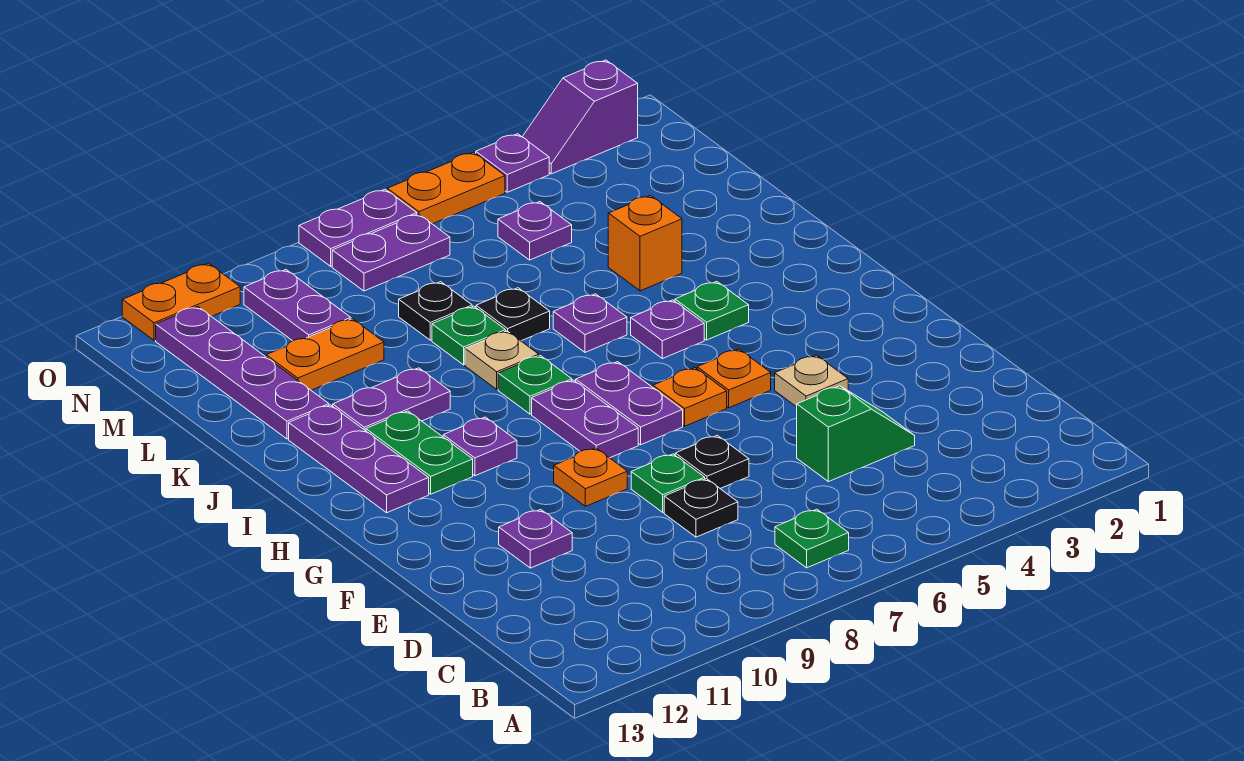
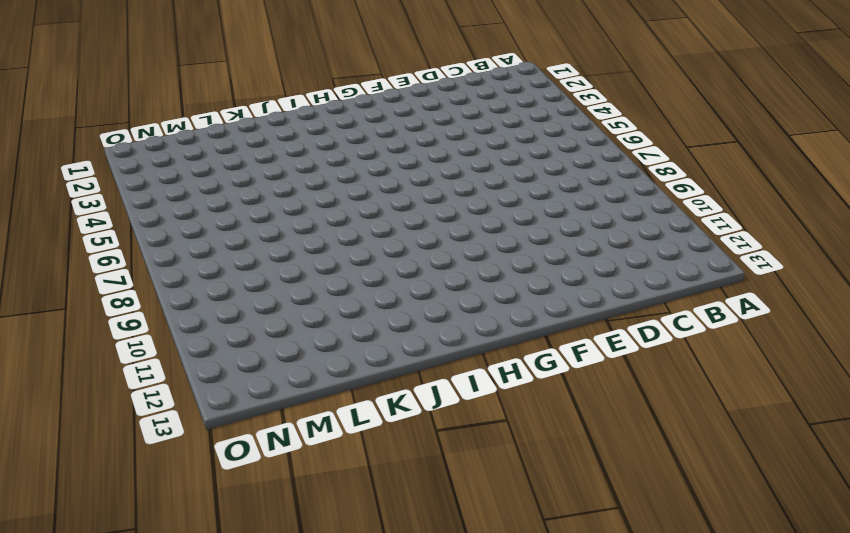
none -> green 1x1 plate [775,509,849,568]
none -> green 1x2 slope [797,386,915,482]
none -> black 1x1 plate [664,479,738,537]
none -> black 1x1 plate [675,435,749,488]

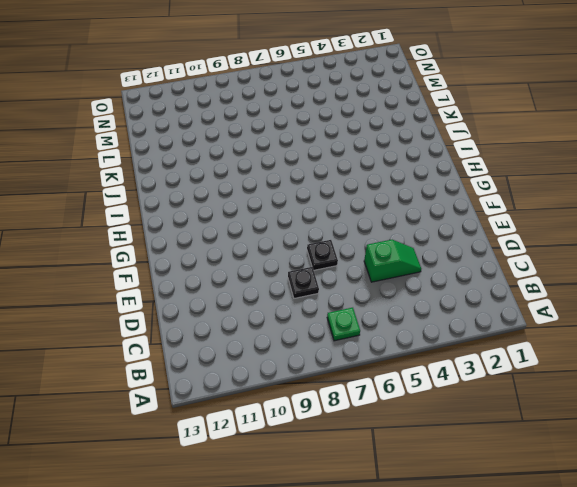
none -> green 1x1 plate [631,454,705,512]
none -> purple 1x1 plate [499,510,572,568]
none -> tan 1x1 plate [775,355,848,407]
none -> orange 1x1 plate [554,448,627,506]

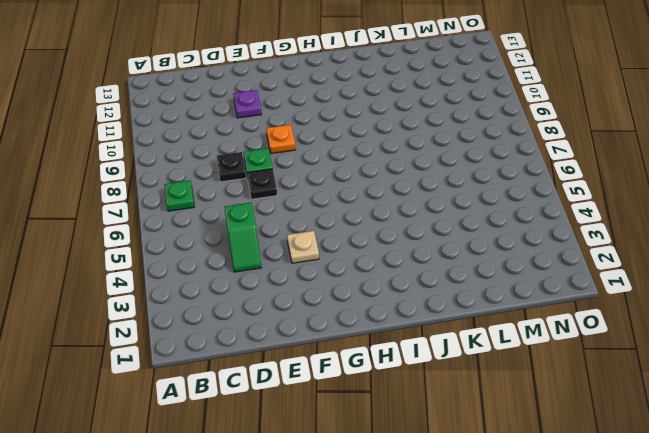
none -> orange 1x1 plate [697,349,771,408]
none -> orange 1x1 plate [653,368,727,426]
none -> purple 1x2 plate [576,362,683,445]
none -> purple 1x2 plate [532,380,638,458]

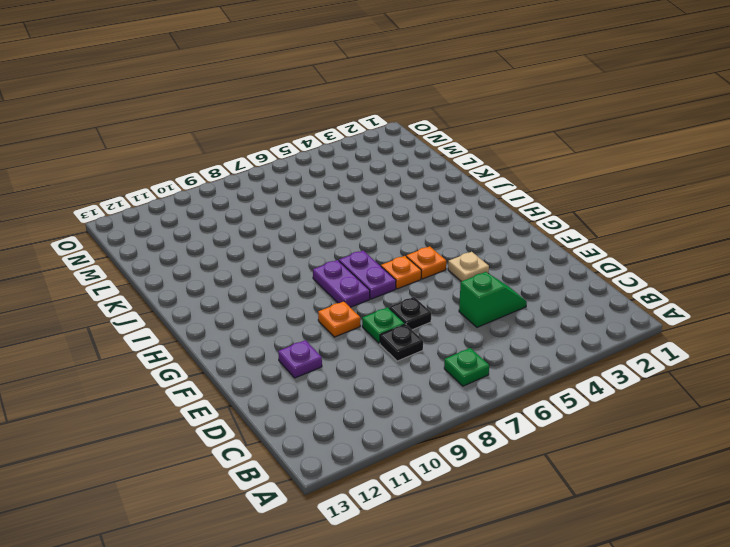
none -> purple 1x1 plate [443,417,517,476]
none -> green 1x2 plate [366,411,473,494]
none -> purple 1x3 plate [289,405,429,513]
none -> green 1x1 plate [675,282,749,340]

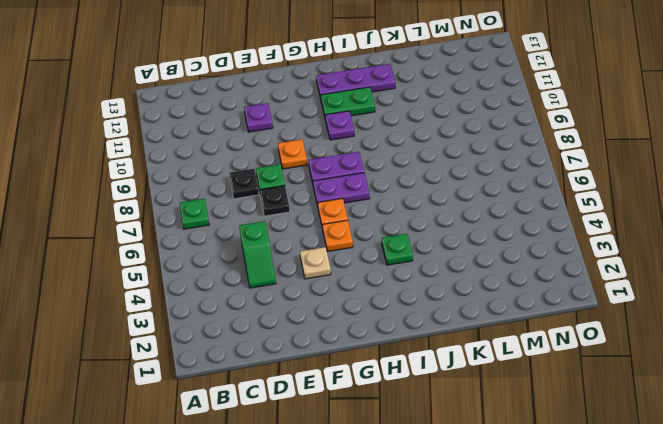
none -> purple 1x1 plate [631,300,704,359]
none -> green 1x1 plate [498,356,572,414]
none -> purple 1x1 plate [553,294,627,352]
none -> tan 1x1 plate [465,331,539,389]

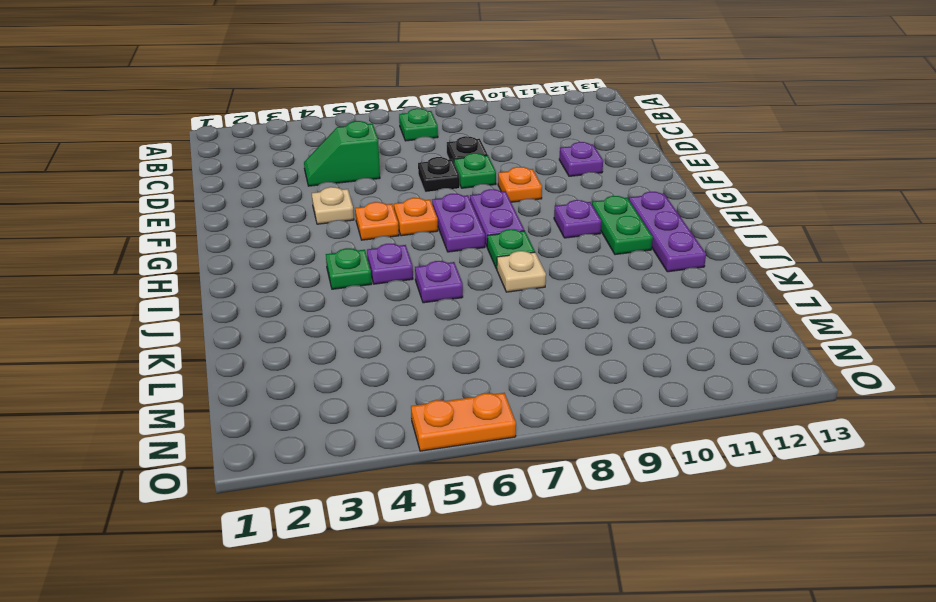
none -> purple 1x2 plate [333,368,450,431]
none -> orange 1x1 brick [608,196,682,291]
none -> black 1x1 plate [476,288,550,341]
none -> green 1x1 plate [432,306,506,365]

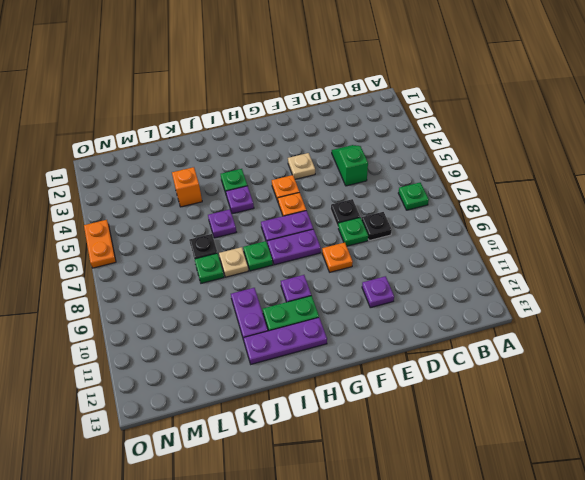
none -> purple 1x4 plate [156,307,329,439]
none -> black 1x1 plate [399,282,472,340]
none -> orange 1x2 plate [266,319,384,390]
none -> purple 1x1 plate [498,202,572,260]

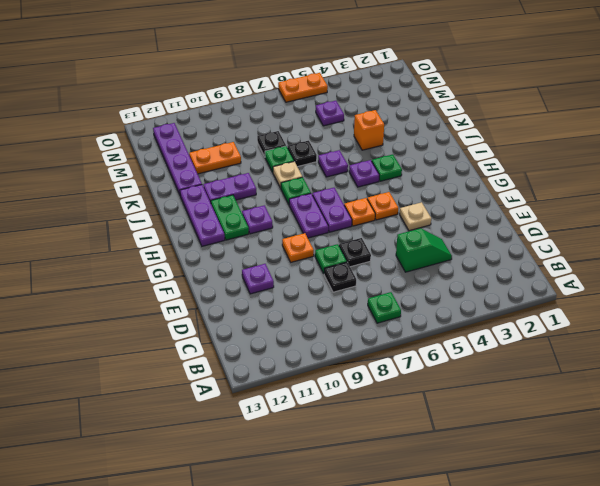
none -> purple 1x2 plate [244,270,351,341]
none -> purple 1x2 plate [332,214,450,291]
none -> purple 1x2 slope [523,60,638,174]
none -> purple 1x1 plate [476,134,549,192]

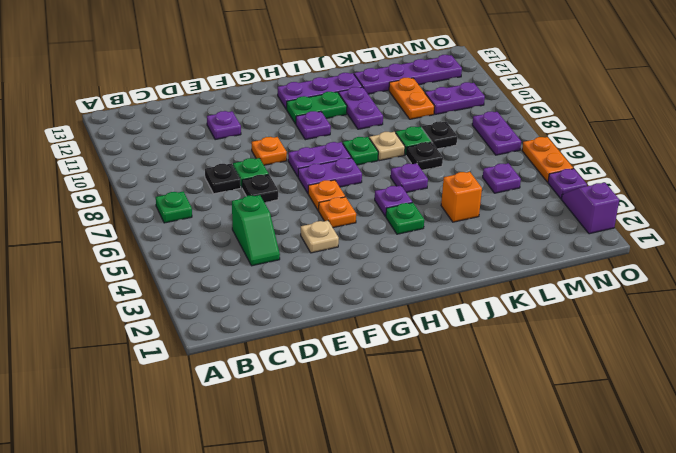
none -> purple 1x2 plate [299,189,417,266]
none -> orange 1x2 plate [122,263,240,340]

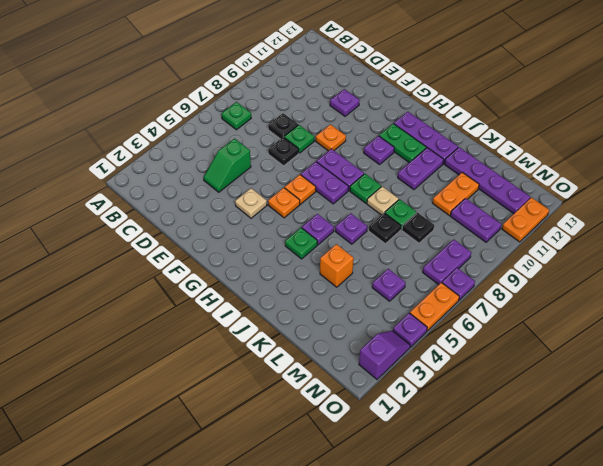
purple 1x1 plate [442,268,475,300] -> purple 1x2 plate [299,189,417,266]

